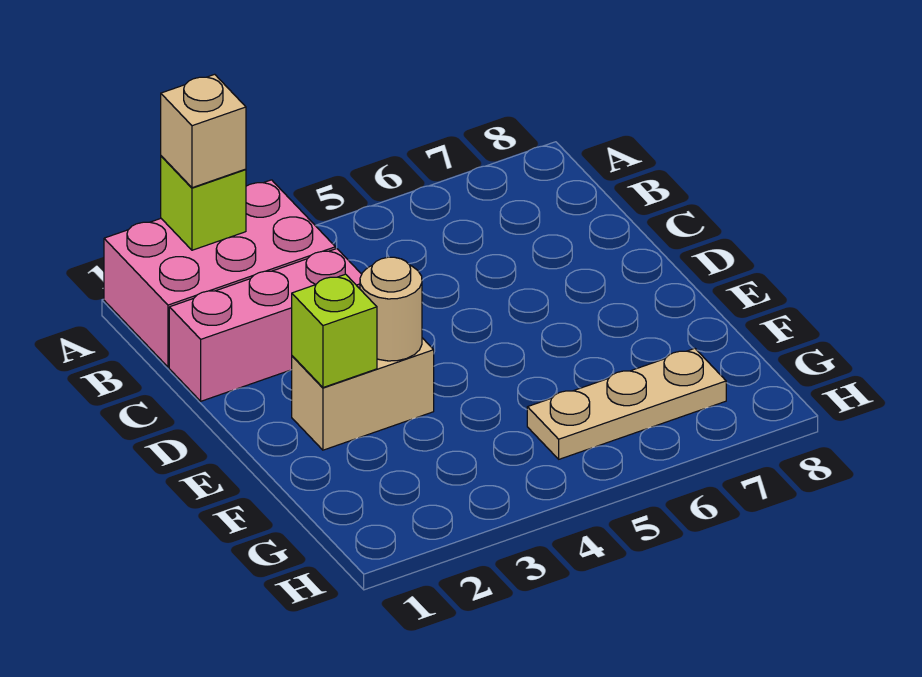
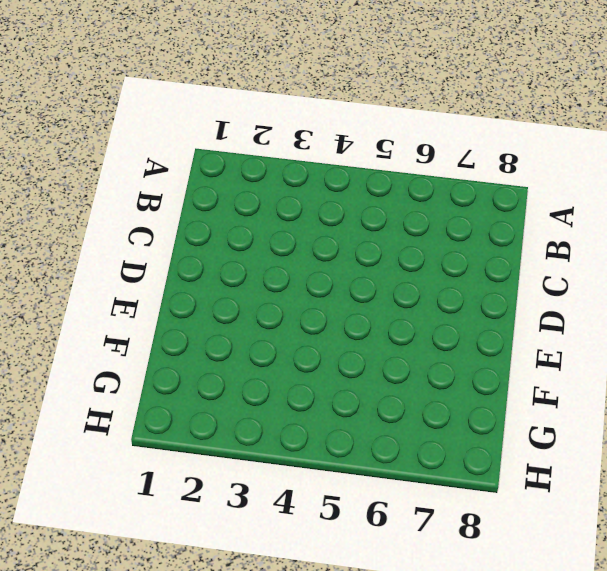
none -> pink 2x3 brick [104,180,335,367]
none -> pink 1x3 brick [169,249,362,401]

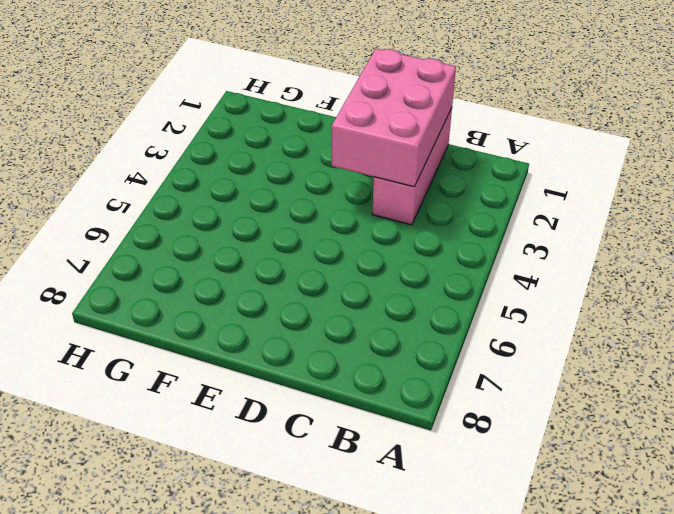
pink 2x3 brick [331,49,456,187] -> pink 2x3 brick moved to [104,180,335,367]
none -> tan 1x2 brick [292,338,434,450]
none -> tan 1x3 plate [527,348,726,459]

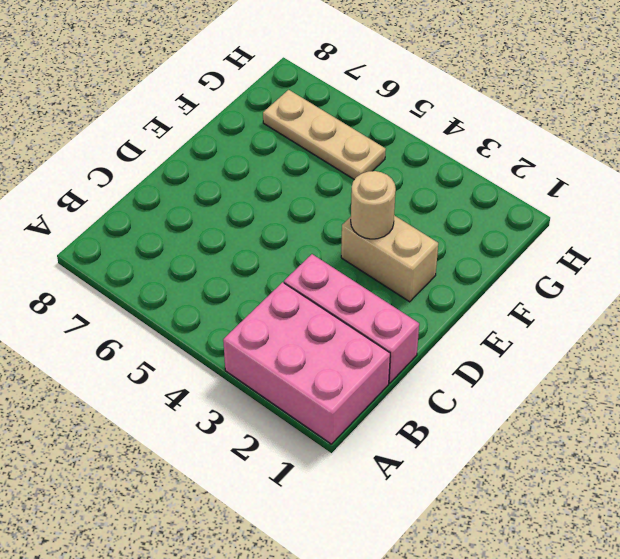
none -> lime 1x1 brick [161,156,246,250]
none -> lime 1x1 brick [292,274,377,388]

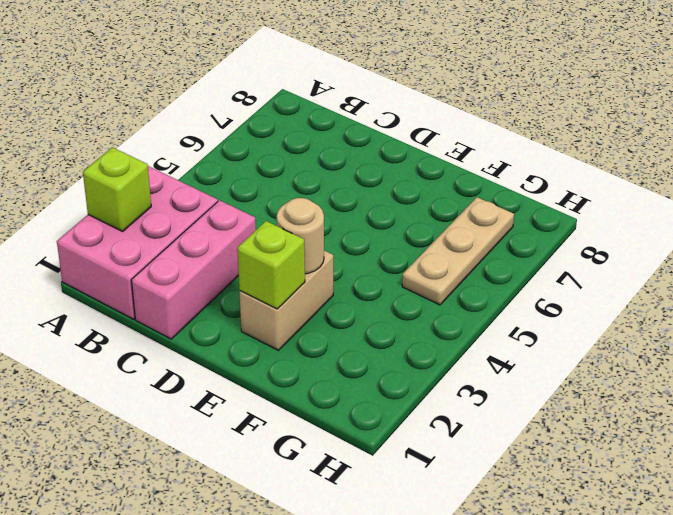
none -> tan 1x1 brick [161,74,246,188]

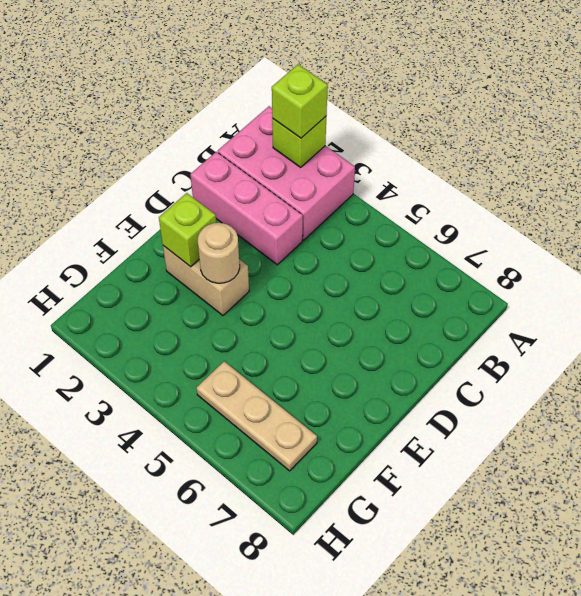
lime 1x1 brick [272,64,328,138] -> tan 1x1 brick [161,74,246,188]

